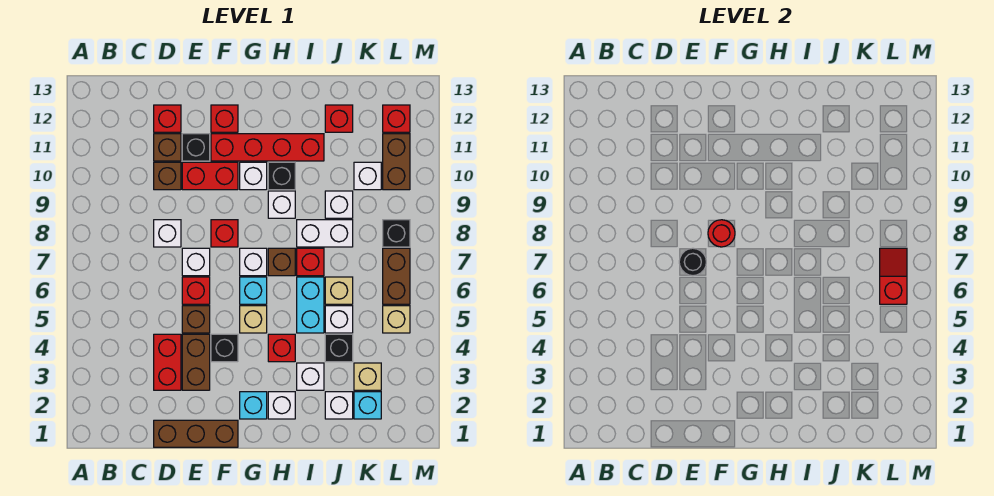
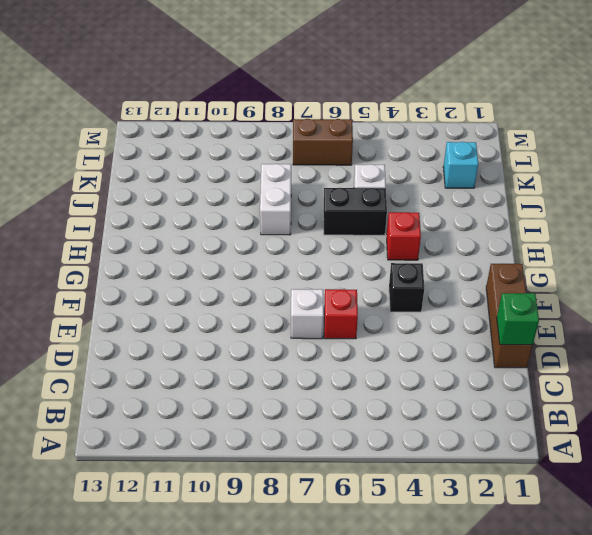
green 1x1 brick [497,293,539,345] -> none
black 1x2 brick [323,188,387,235] -> cyan 1x2 brick [297,277,324,333]
none -> red 1x2 brick [154,334,181,390]
none -> white 1x1 brick [154,220,181,247]
none -> brown 1x1 brick [154,162,181,190]
none -> brown 1x1 brick [154,134,181,161]

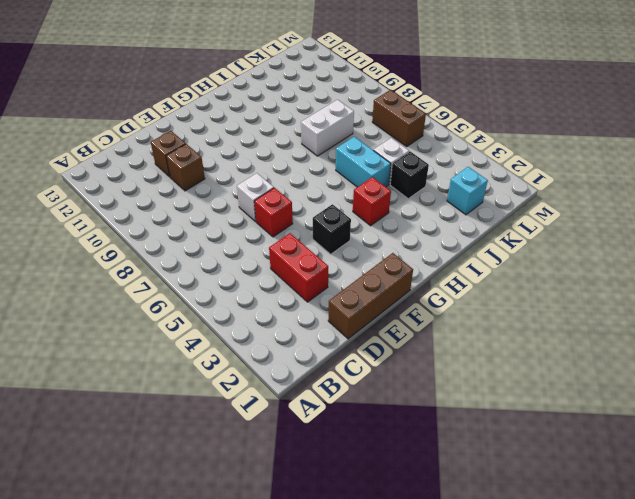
none -> white 1x1 brick [154,220,181,247]
none -> red 1x1 brick [154,105,181,132]
none -> brown 1x2 brick [182,334,210,390]
none -> brown 1x1 brick [182,306,210,333]

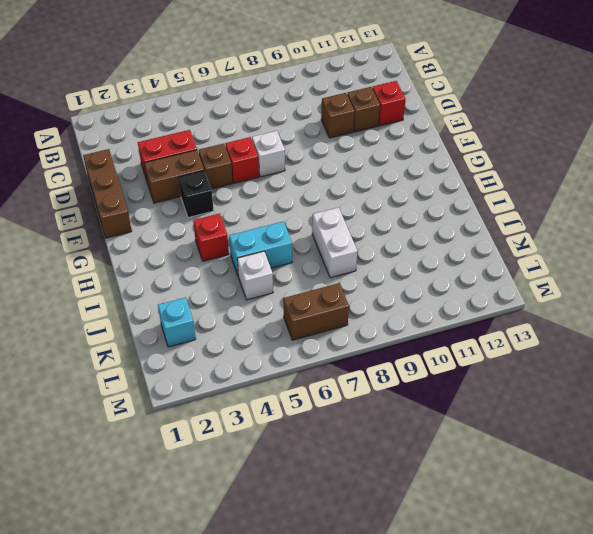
none -> white 1x1 brick [154,220,181,247]
none -> red 1x2 brick [182,162,238,190]
none -> black 1x1 brick [182,134,210,161]
none -> red 1x1 brick [211,220,238,247]

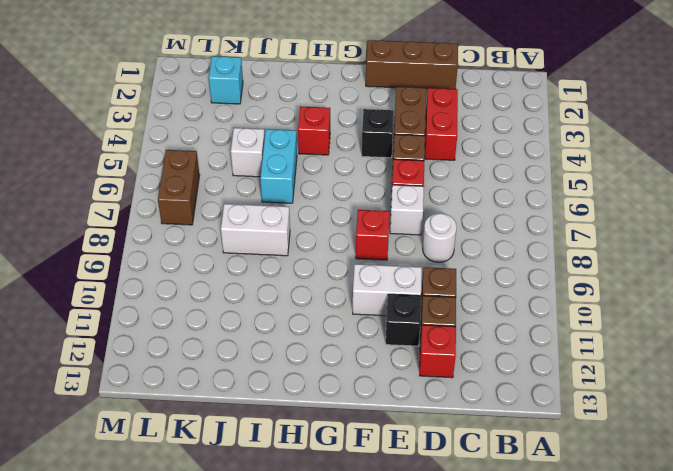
white 1x1 round brick [423,213,457,262] -> white 1x1 brick [154,220,181,247]
white 1x2 brick [353,264,422,316] -> red 1x2 brick [182,162,238,190]
none -> red 1x4 brick [211,134,324,161]
none -> red 1x1 brick [211,105,238,132]
none -> cyan 1x1 brick [240,392,267,419]
none -> tan 1x1 brick [240,306,267,333]

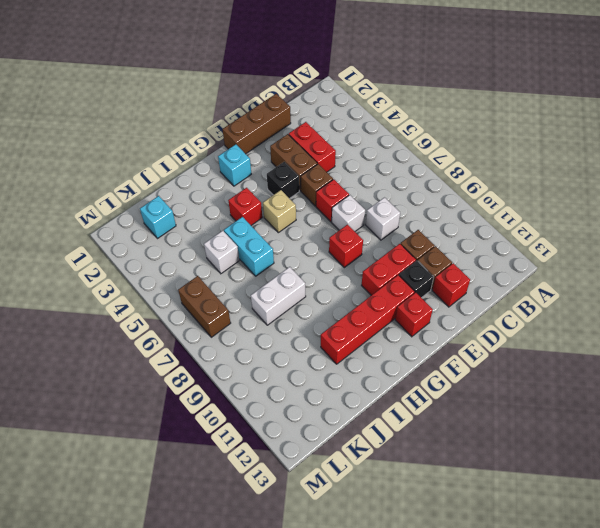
none -> cyan 1x1 brick [240,277,267,304]
none -> white 1x1 brick [240,248,267,276]
none -> white 1x1 brick [240,162,267,190]
none -> white 1x1 brick [268,392,295,419]

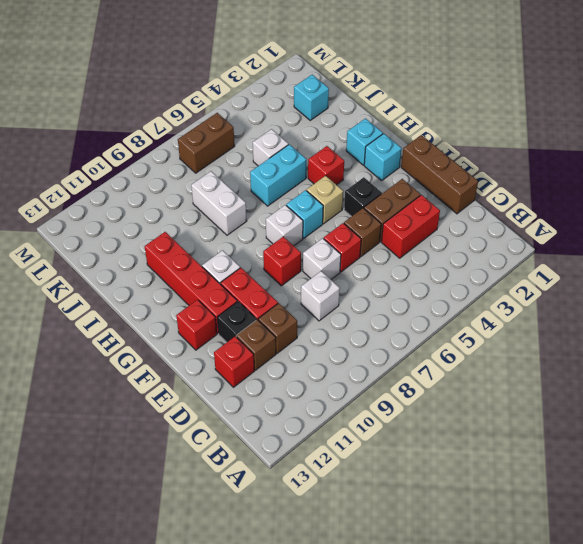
cyan 1x1 brick [346,118,383,165] -> white 1x1 brick [268,392,295,419]
none -> brown 1x1 brick [268,248,295,276]
none -> white 1x1 brick [268,191,295,218]
none -> black 1x1 brick [268,162,295,190]
none -> white 1x1 brick [297,363,324,390]

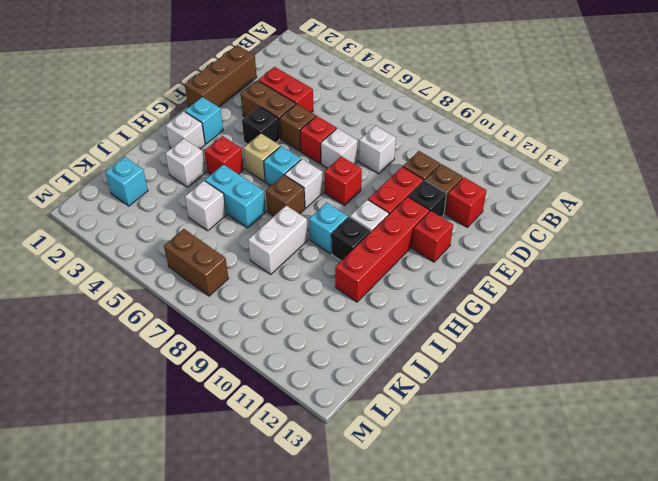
cyan 1x1 brick [309,203,348,253] -> white 1x1 brick [268,191,295,218]
none -> red 1x1 brick [297,248,324,276]
none -> white 1x1 brick [325,392,353,419]
none -> black 1x1 brick [325,334,353,362]
none -> tan 1x1 brick [325,277,353,304]

